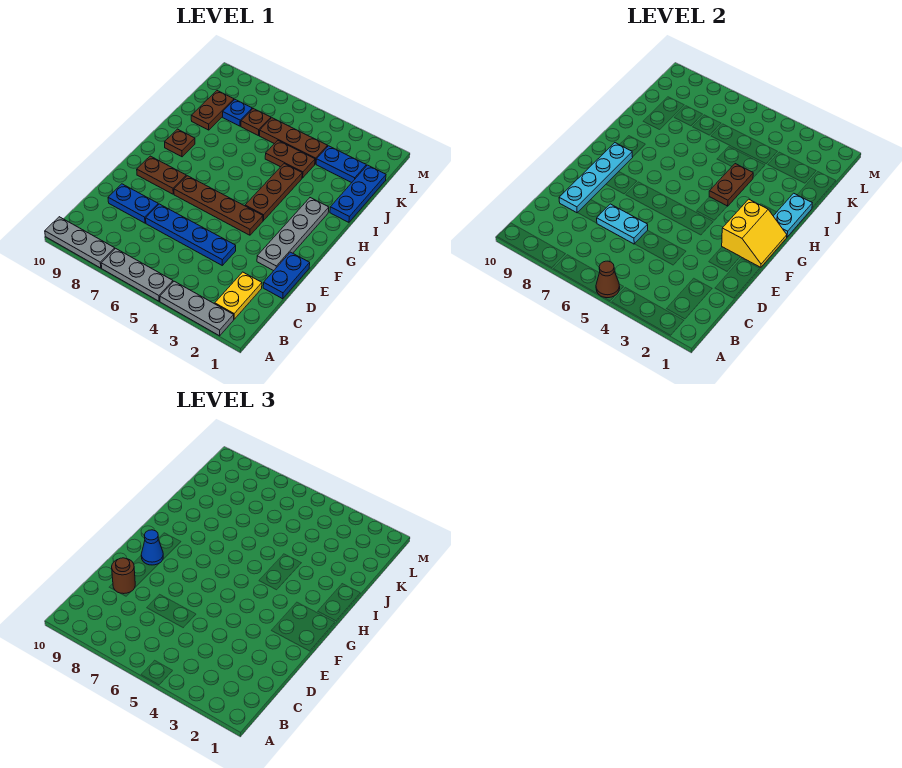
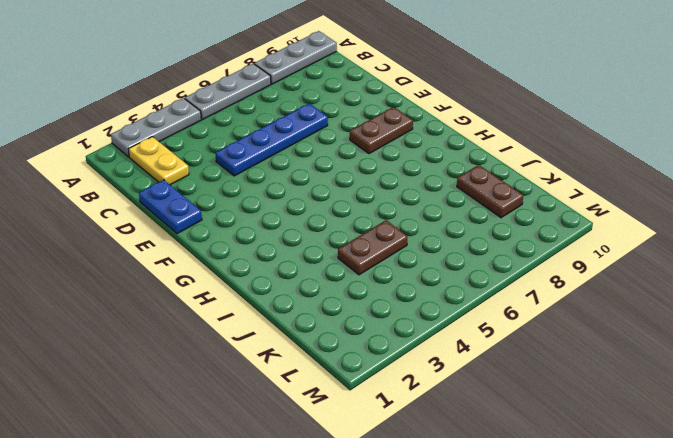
none -> blue 1x2 plate [108,184,158,223]
none -> grey 1x4 plate [257,198,329,271]
none -> brown 1x4 plate [174,176,263,235]

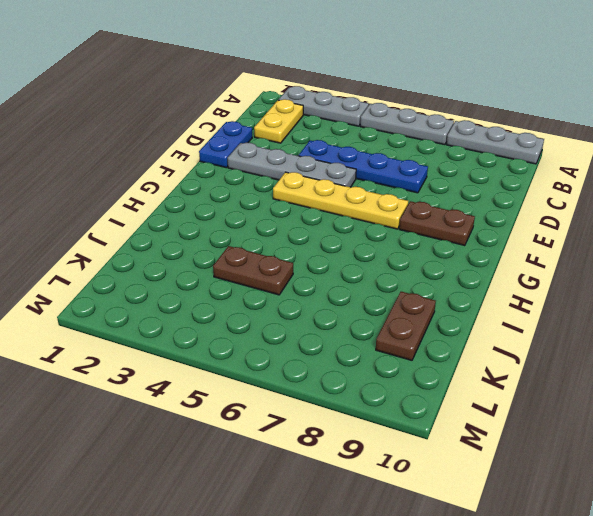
grey 1x4 plate [227,143,356,187] -> grey 1x4 plate turned to [257,198,329,271]
yellow 1x4 plate [273,172,408,229] -> brown 1x4 plate [174,176,263,235]
none -> blue 1x2 plate [108,184,158,223]
none -> brown 1x3 plate [245,164,302,221]
none -> brown 1x1 plate [165,129,195,157]

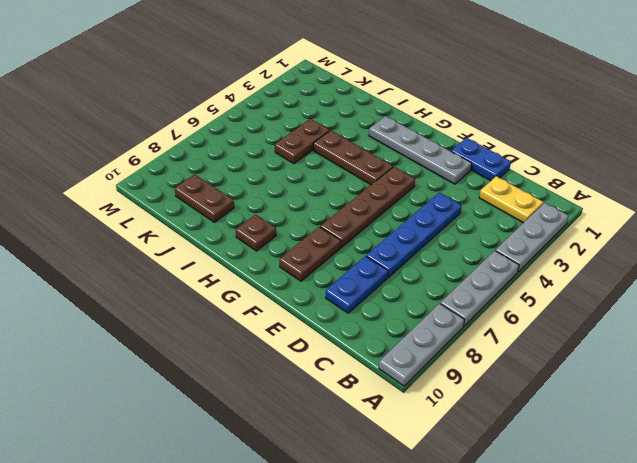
none -> blue 1x3 plate [330,165,386,222]
none -> blue 1x2 plate [316,146,366,183]
none -> brown 1x3 plate [260,118,328,164]

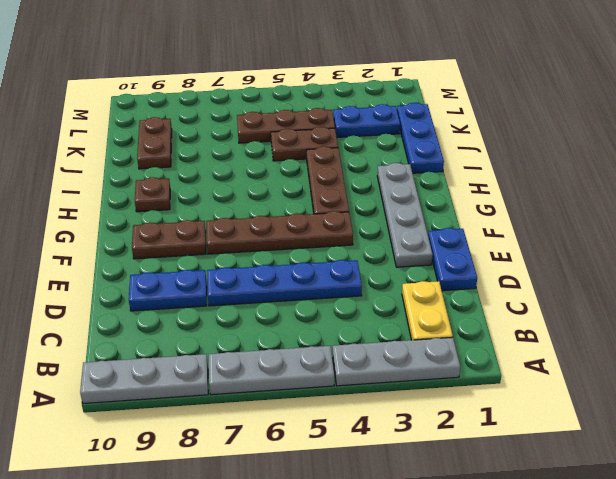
none -> brown 1x1 plate [241,109,271,136]
none -> blue 1x1 plate [223,100,252,126]
none -> brown 1x1 cone [596,261,620,298]

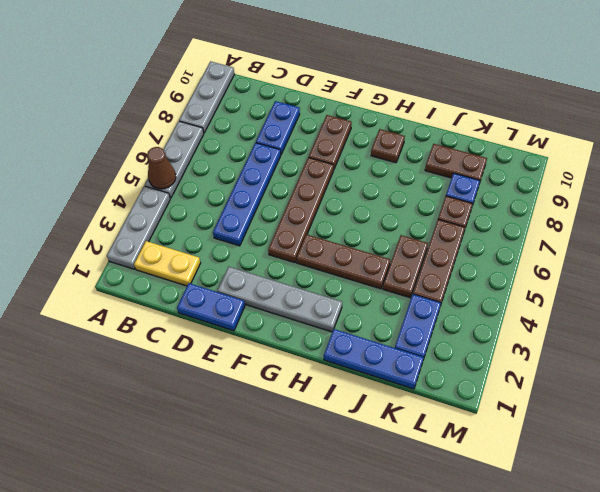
none -> cyan 1x2 plate [597,204,648,244]
none -> cyan 1x4 plate [559,143,633,213]
none -> yellow 2x2 slope [722,199,787,267]

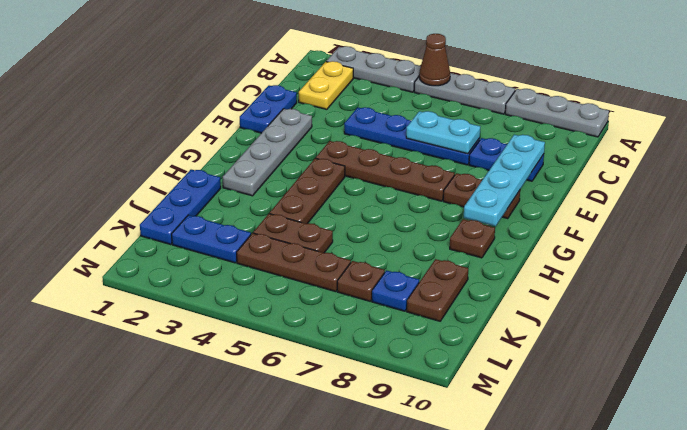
none -> yellow 2x2 slope [722,199,787,267]
none -> cyan 1x2 plate [774,193,812,237]
none -> brown 1x2 plate [709,164,753,206]

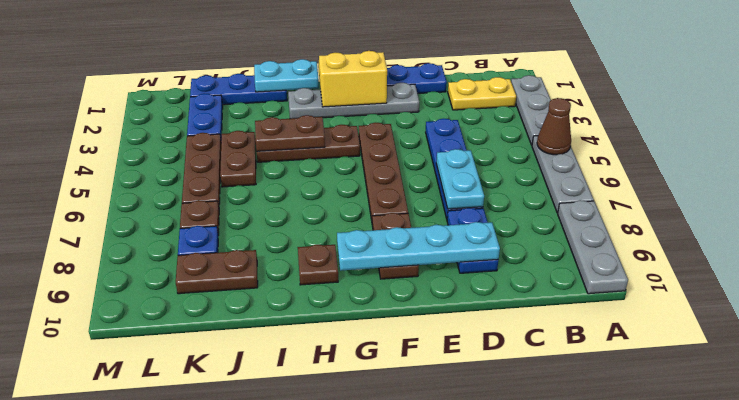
none -> brown 1x1 round brick [112,558,135,594]
none -> blue 1x1 cone [141,530,163,565]

